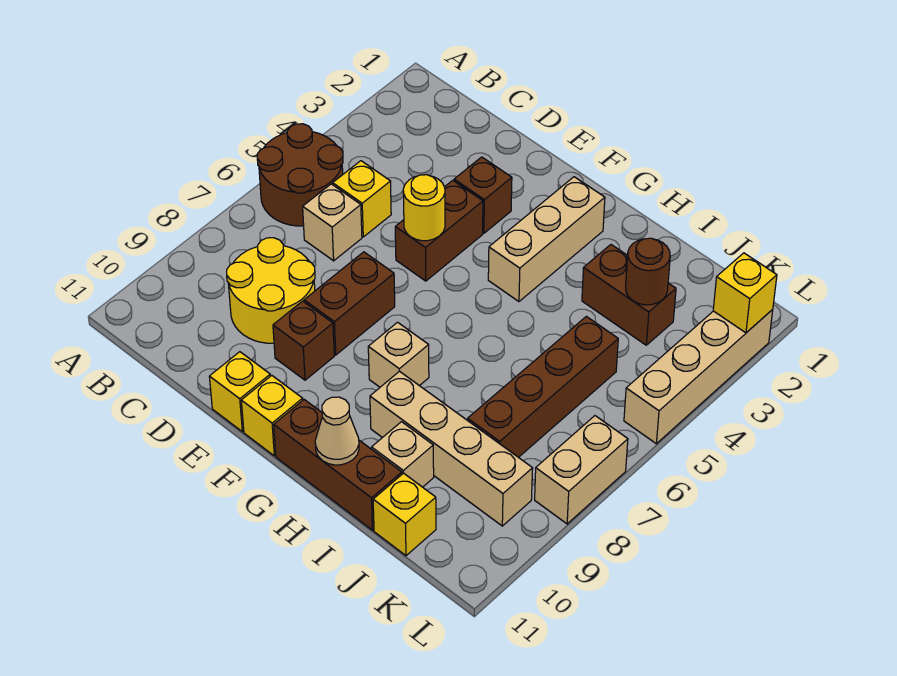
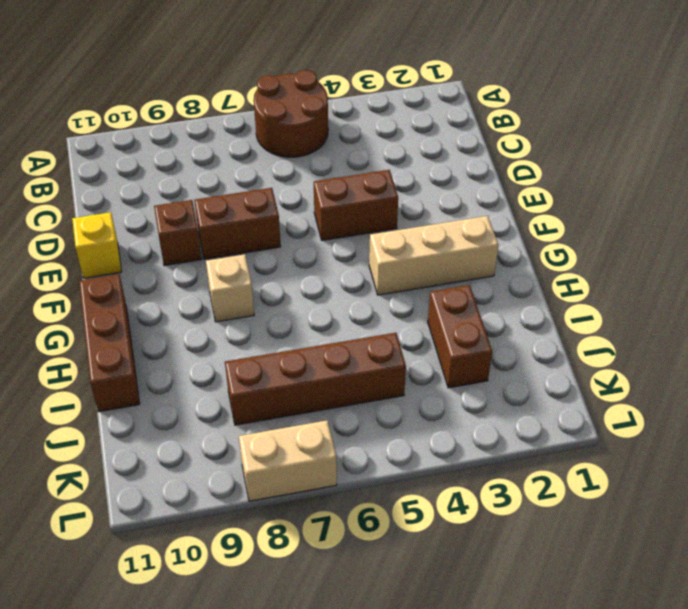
none -> yellow 1x1 brick [333,161,391,237]
none -> tan 1x1 brick [303,184,362,261]
none -> yellow 2x2 round brick [227,238,315,343]

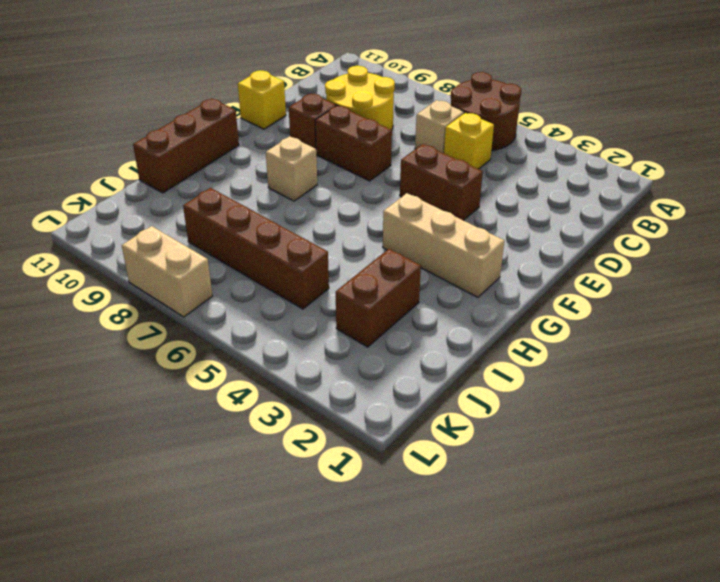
none -> brown 1x1 brick [454,157,512,233]
none -> yellow 1x1 brick [241,375,303,456]
none -> tan 1x4 brick [370,371,533,526]

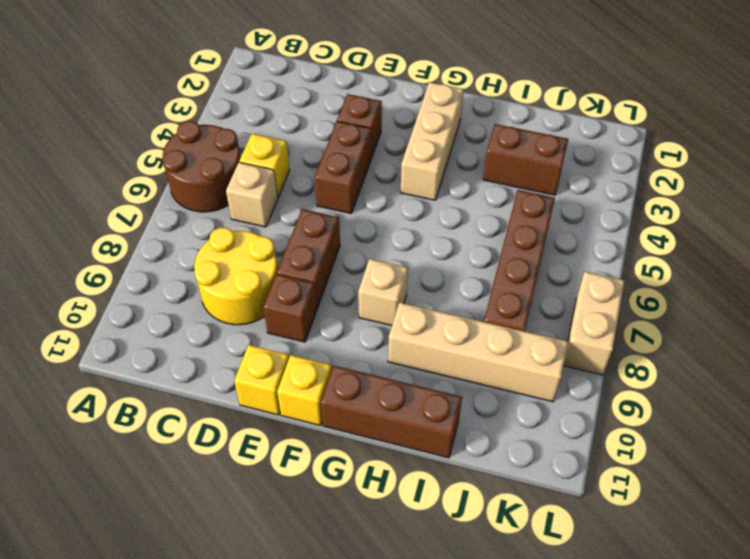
none -> tan 1x1 brick [372,422,434,487]
none -> yellow 1x1 brick [373,473,436,556]
none -> tan 1x4 brick [624,310,773,444]

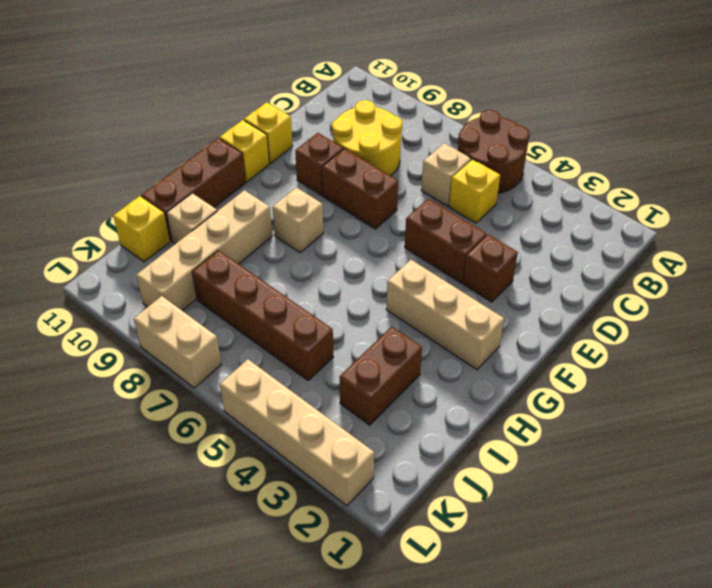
none -> yellow 1x1 round brick [403,175,445,241]
none -> tan 1x1 cone [315,397,359,465]
none -> brown 1x1 round brick [626,238,670,305]

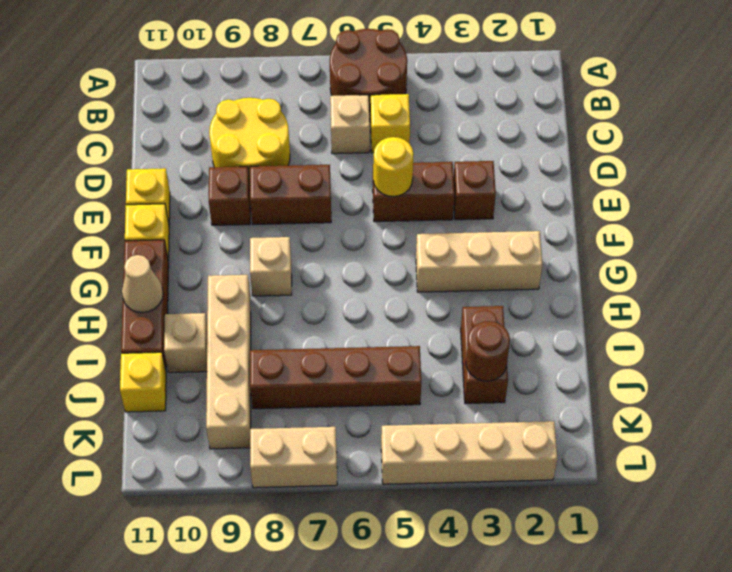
none -> yellow 1x1 brick [713,253,777,333]

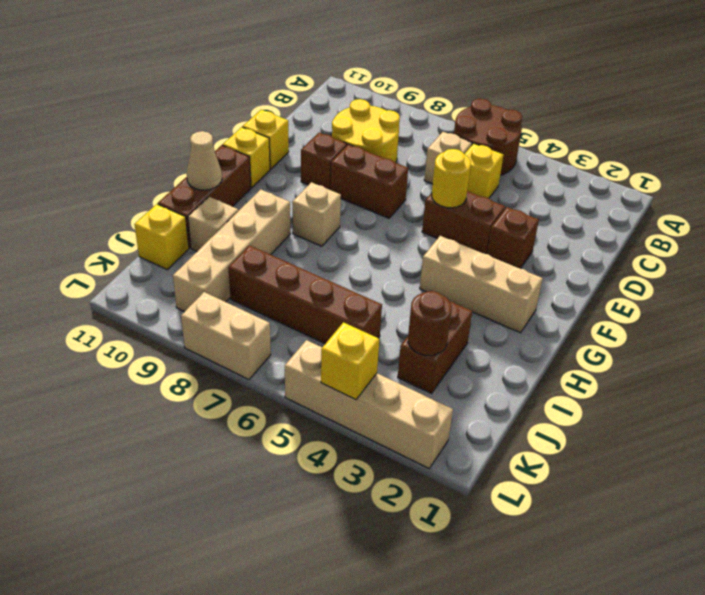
yellow 1x1 brick [321,322,379,400] -> yellow 1x1 brick moved to [713,253,777,333]

